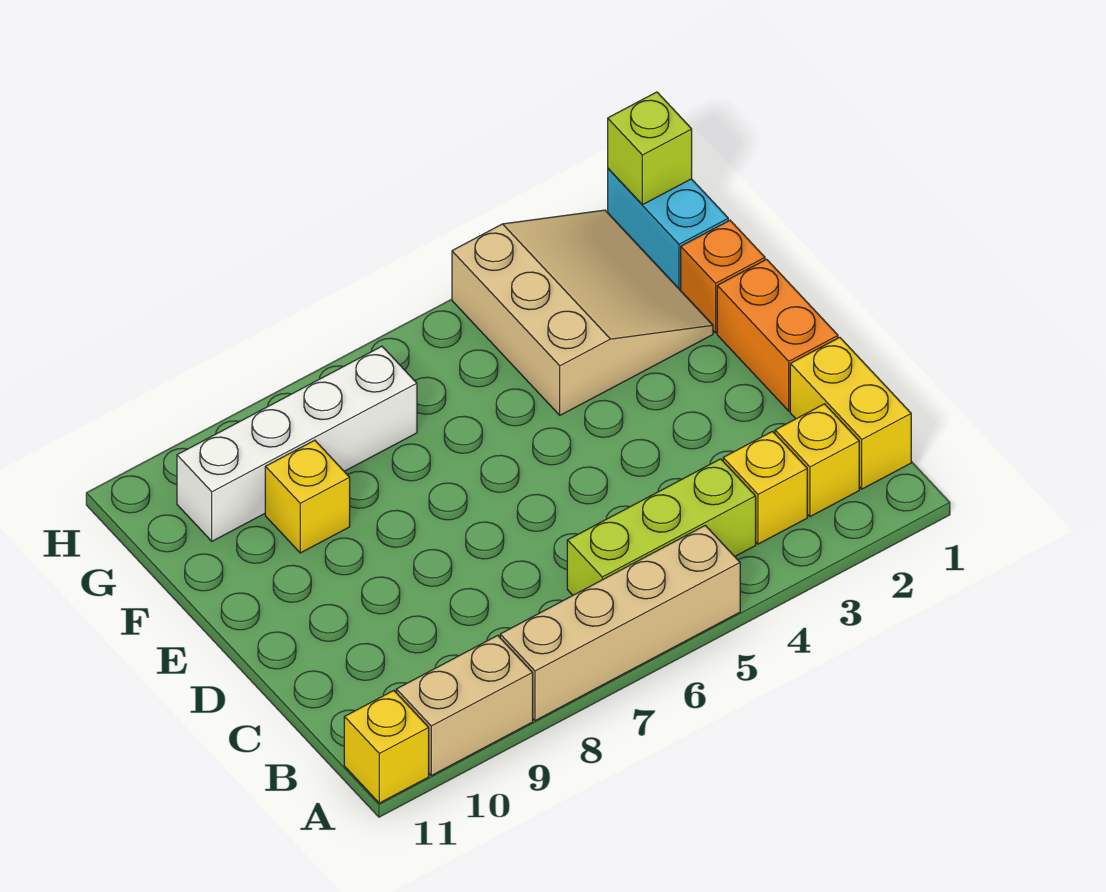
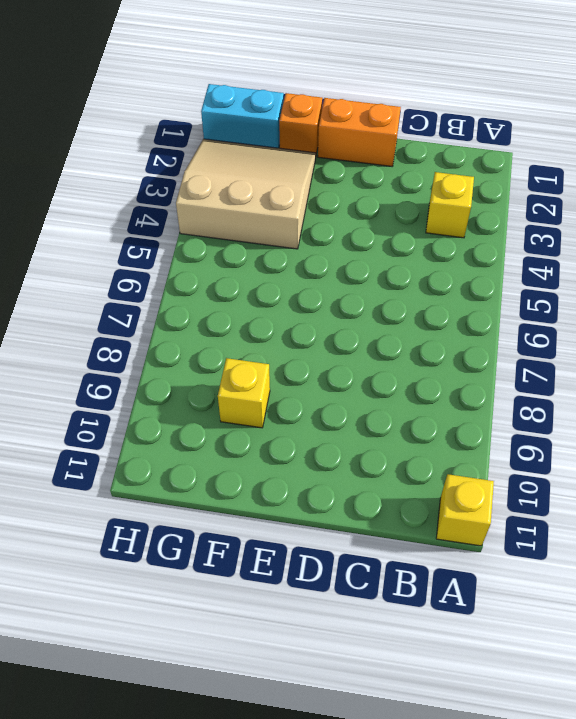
none -> tan 1x4 brick [500,525,740,721]
none -> tan 1x2 brick [396,635,533,776]
none -> yellow 1x2 brick [790,337,911,489]

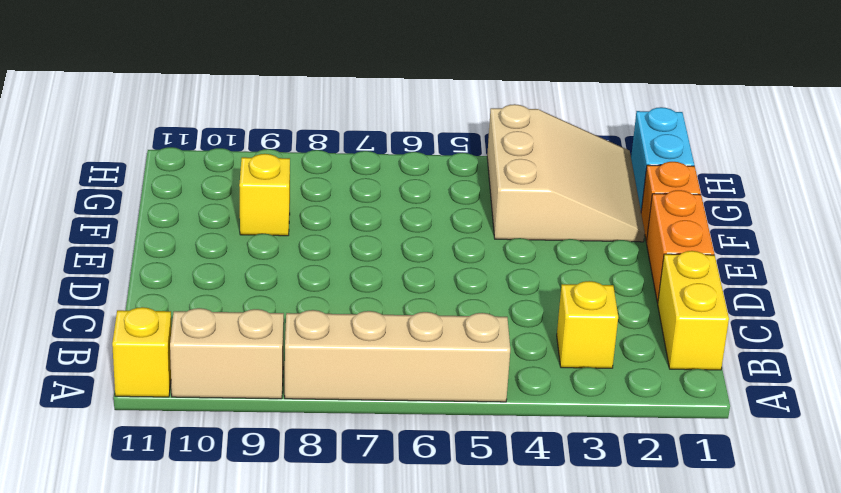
none -> yellow 1x1 brick [775,404,859,517]
none -> lime 1x3 brick [567,459,756,595]
none -> white 1x4 brick [177,346,417,541]

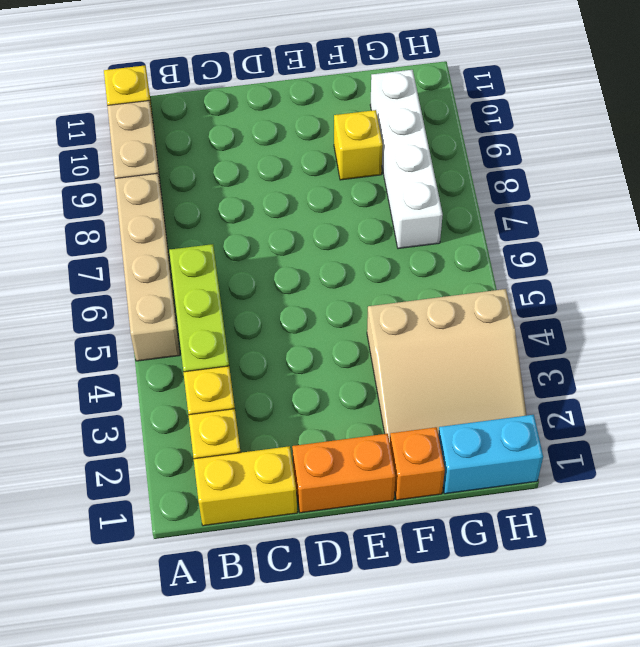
none -> lime 1x1 brick [608,92,692,205]

